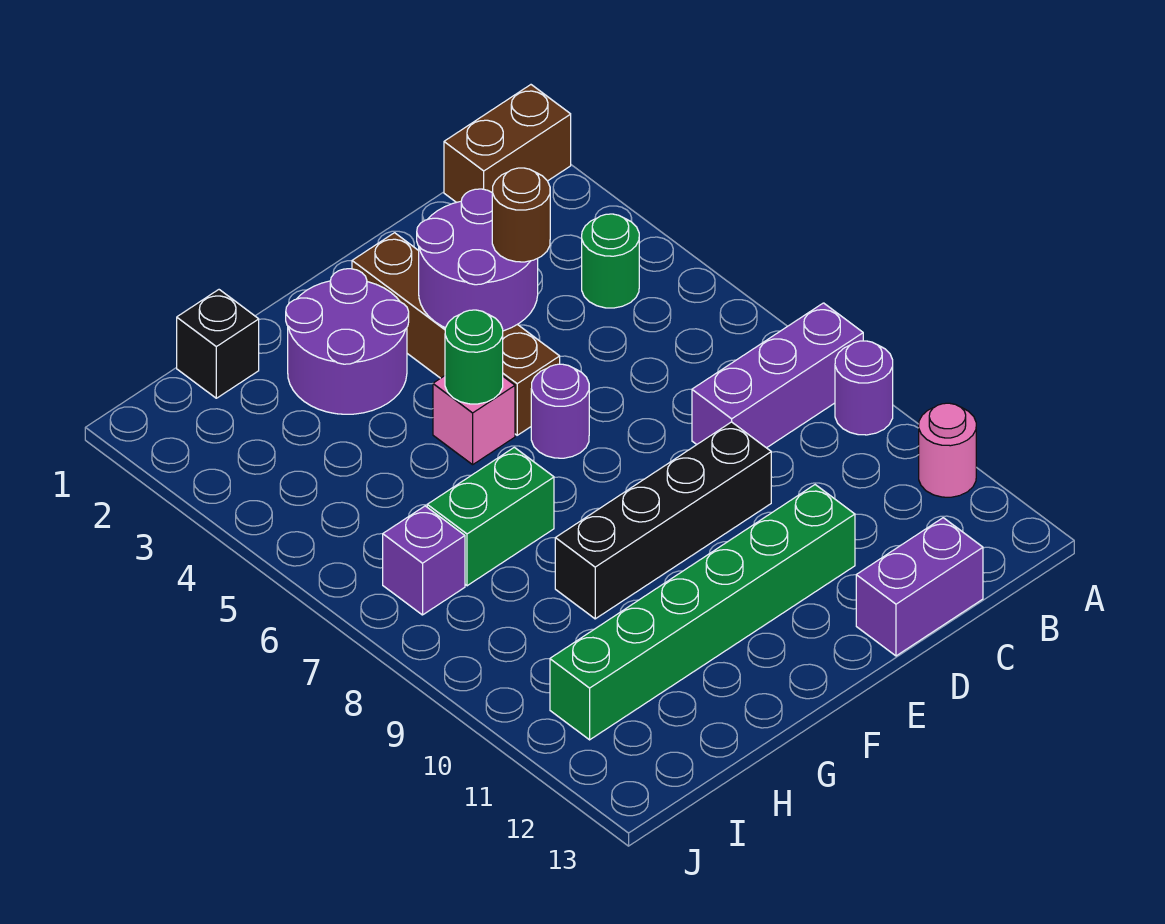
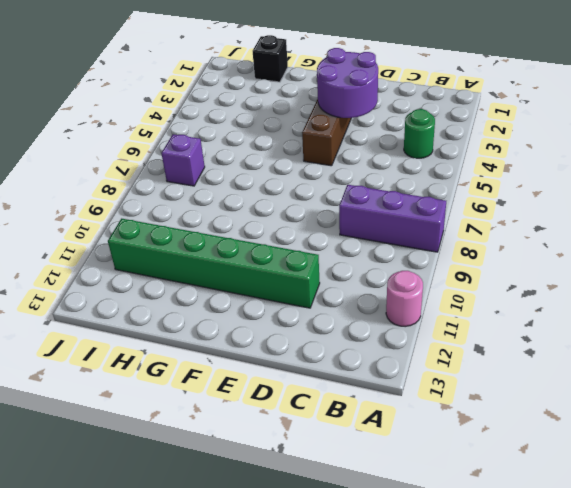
none -> brown 1x2 brick [444,85,571,203]
none -> purple 1x1 round brick [835,341,893,435]
none -> purple 1x2 brick [856,518,983,656]

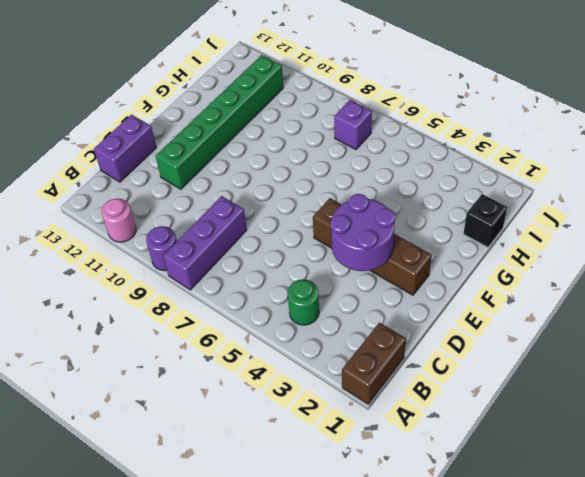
none -> black 1x4 brick [555,422,771,619]
none -> purple 1x1 round brick [531,364,589,458]
none -> purple 2x2 round brick [286,269,409,414]

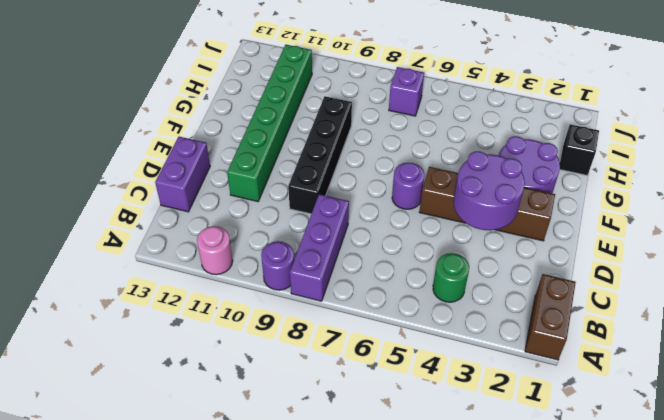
none -> pink 1x1 brick [433,376,515,465]
none -> green 1x2 brick [427,447,554,586]
none -> green 1x1 round brick [445,310,503,404]

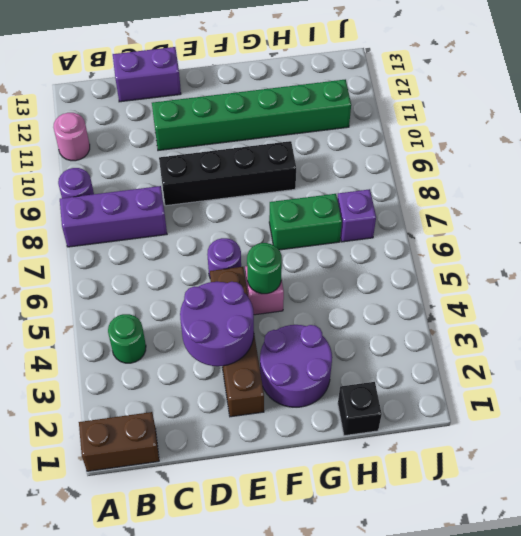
none -> brown 1x1 round brick [492,168,550,262]

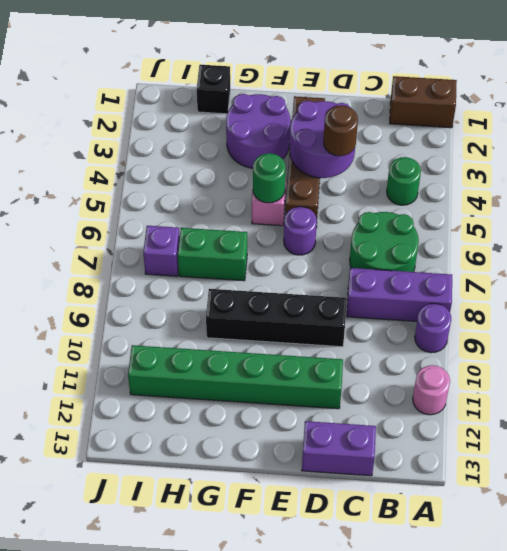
green 2x2 round brick [350,212,419,272] -> none

